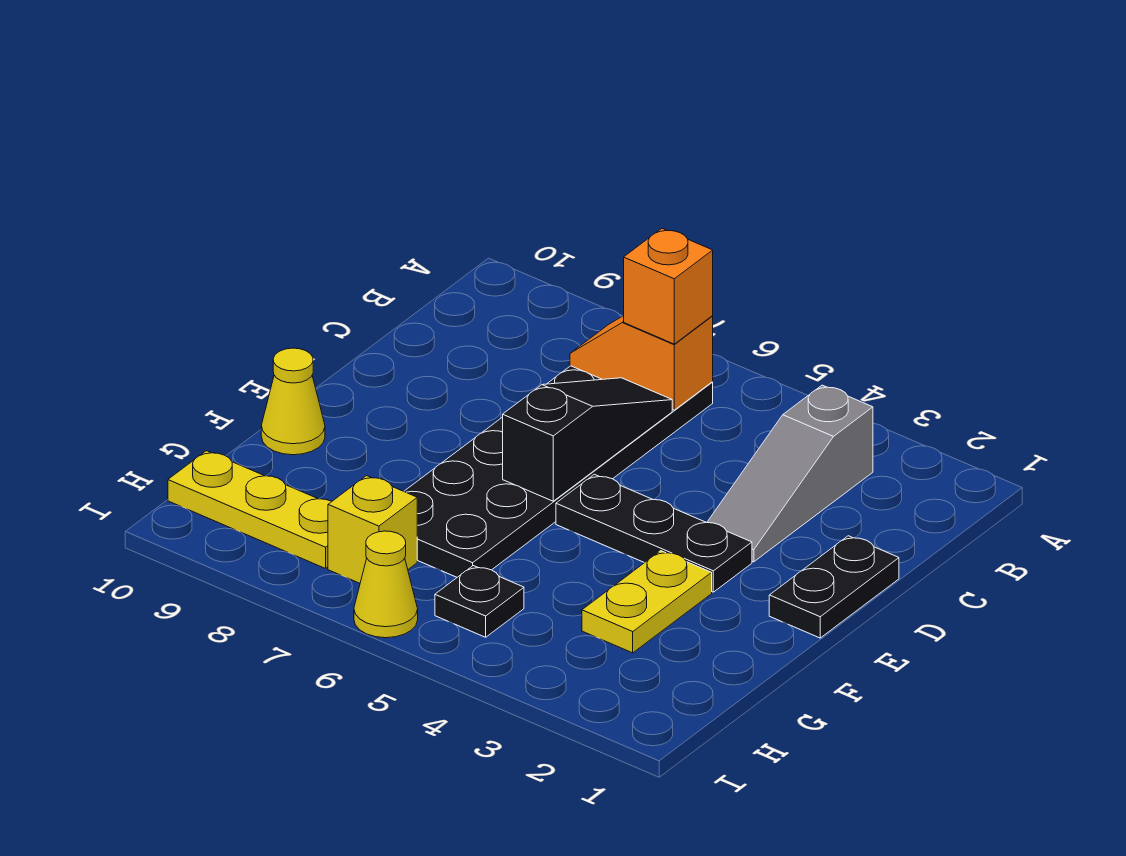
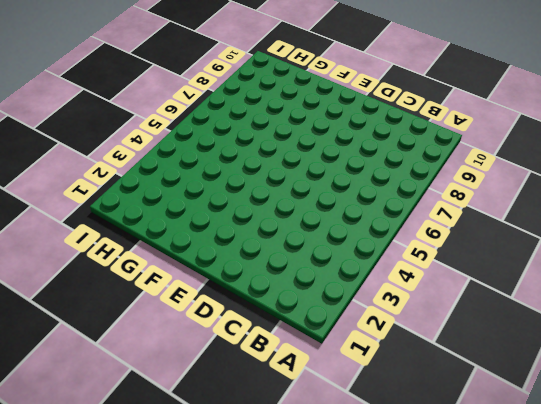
none -> grey 1x3 slope [707,385,873,562]
none -> black 2x6 plate [404,366,713,577]
none -> black 1x2 plate [769,536,899,638]

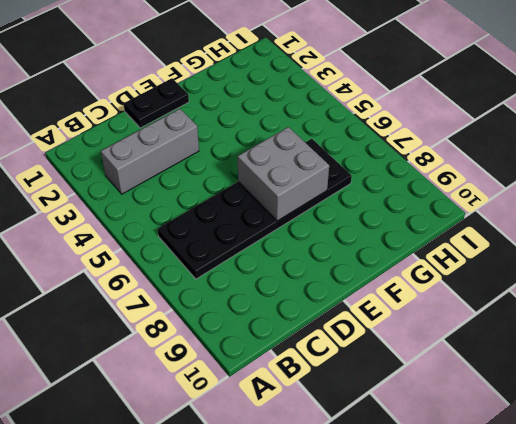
grey 1x3 brick [101,109,199,194] -> grey 1x3 slope [707,385,873,562]
grey 2x2 brick [238,127,329,221] -> black 1x3 slope [503,378,672,501]
none -> black 1x3 plate [556,474,752,592]
none -> yellow 1x2 plate [582,551,712,653]
none -> yellow 1x1 cone [261,348,325,455]

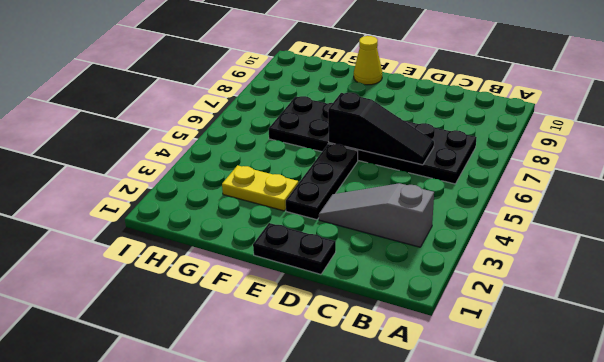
none -> black 1x1 plate [435,566,524,637]
none -> yellow 1x1 brick [328,476,417,583]
none -> yellow 1x3 plate [168,451,332,569]

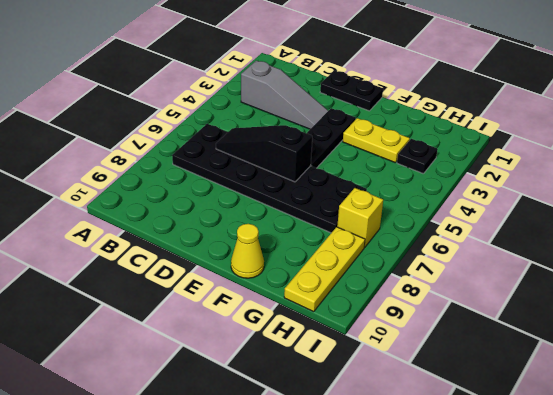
black 1x1 plate [397,139,438,174] -> black 1x1 plate moved to [435,566,524,637]
none -> yellow 1x1 cone [354,531,418,638]
none -> orange 1x2 slope [570,316,713,410]
none -> orange 1x1 brick [624,228,713,344]

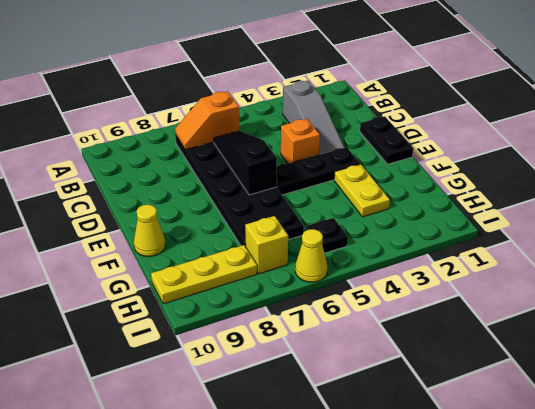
orange 1x1 brick [281,119,320,163] -> orange 1x1 brick moved to [624,228,713,344]

